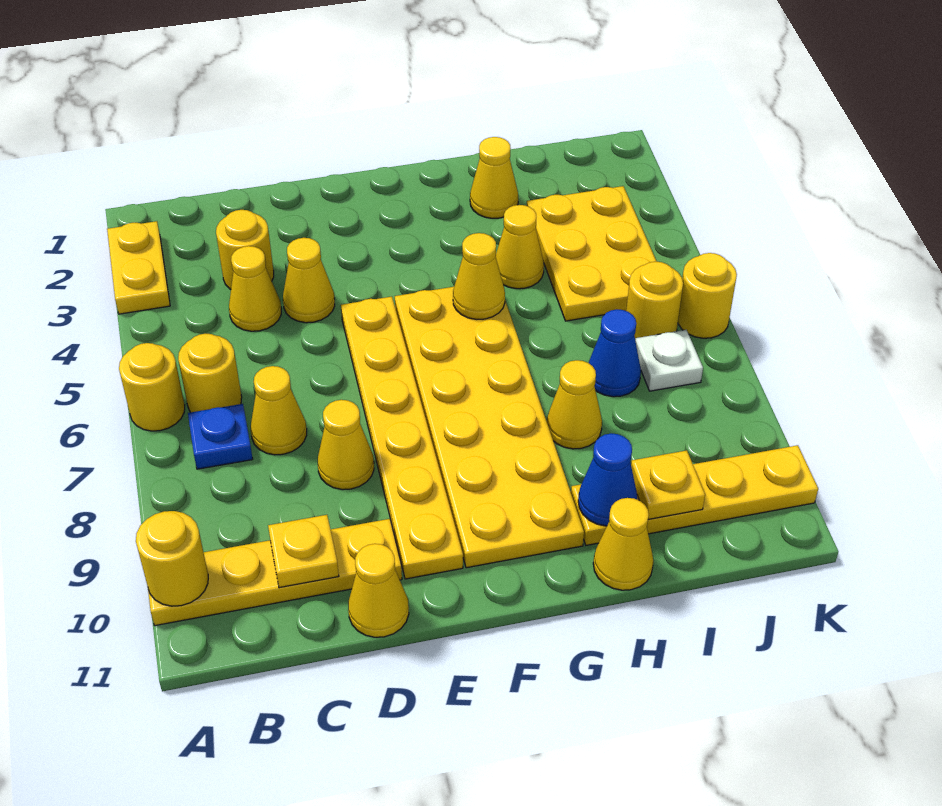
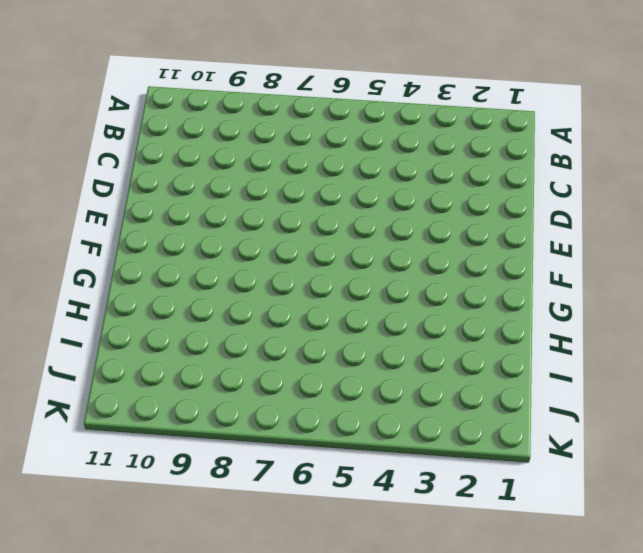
none -> yellow 1x2 plate [107,221,170,314]
none -> yellow 1x1 round brick [119,343,185,431]
none -> yellow 1x4 plate [148,519,402,626]

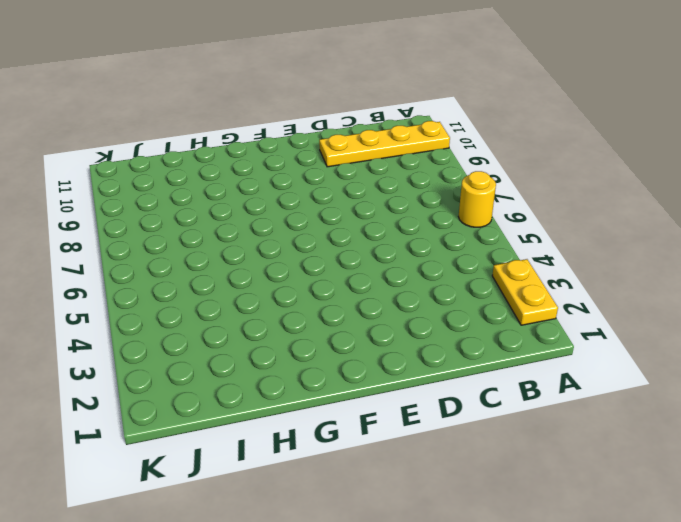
none -> yellow 1x1 round brick [178,334,242,412]
none -> blue 1x1 plate [188,404,253,469]
none -> yellow 1x1 round brick [216,210,274,289]

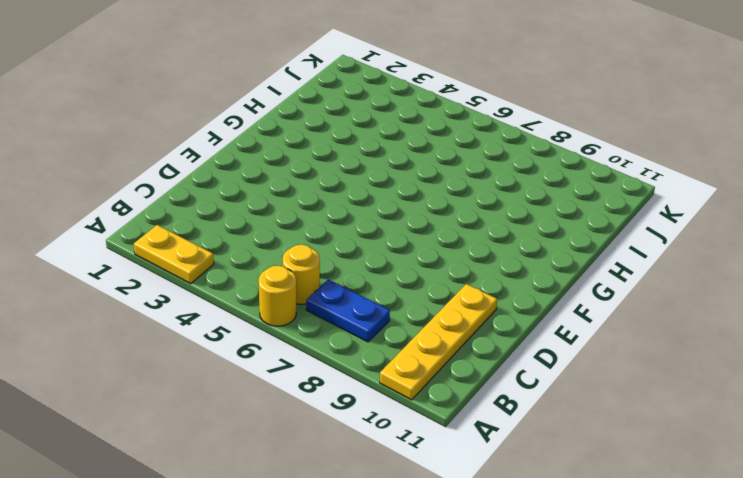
blue 1x2 plate [306,279,390,342] -> blue 1x1 plate [188,404,253,469]
none -> yellow 1x1 round brick [216,210,274,289]
none -> yellow 1x1 cone [229,246,281,331]
none -> yellow 1x1 cone [251,366,307,455]

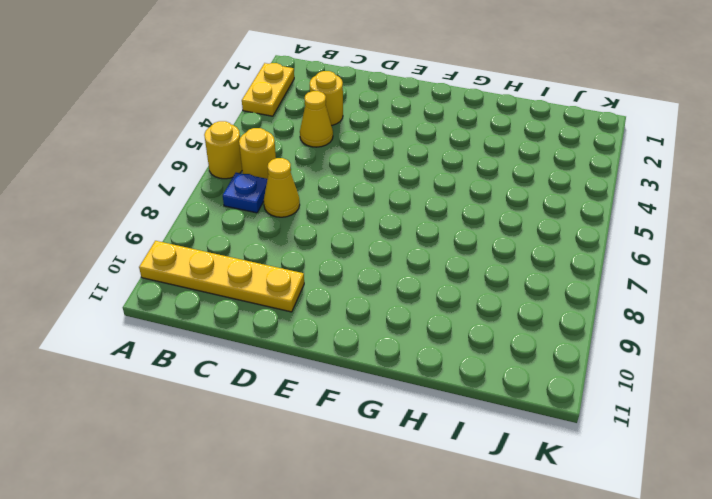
none -> yellow 1x1 cone [283,238,335,323]
none -> yellow 1x1 cone [318,400,374,490]
none -> yellow 1x1 cone [348,544,409,637]

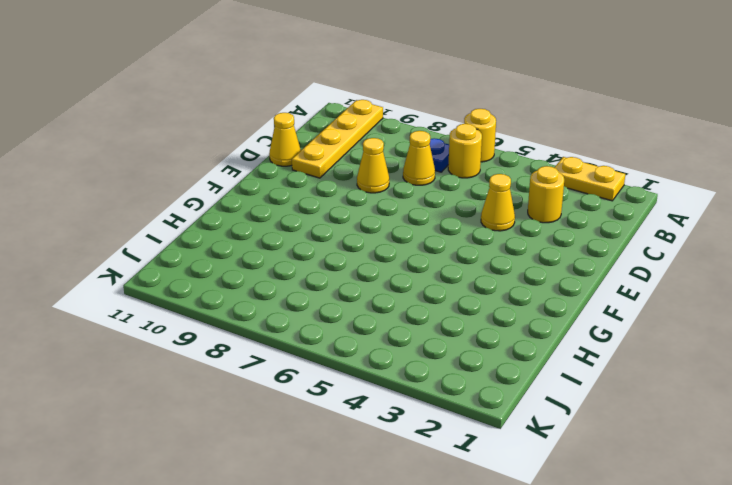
none -> yellow 1x1 cone [229,246,281,331]
none -> yellow 1x6 plate [341,297,463,579]
none -> yellow 2x6 plate [395,287,584,568]

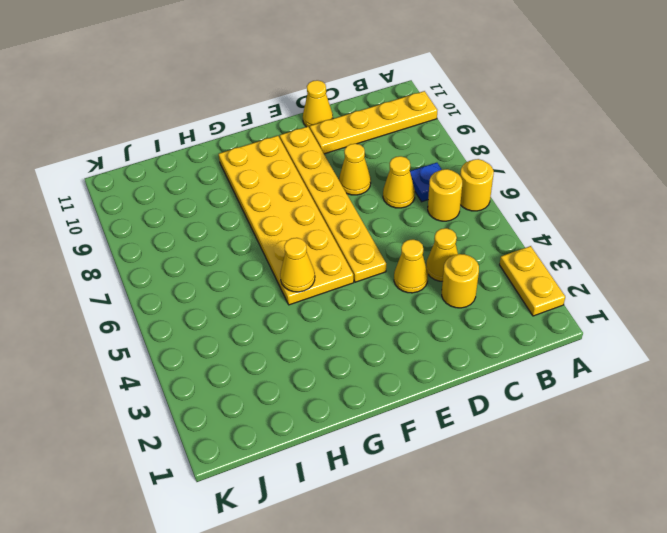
none -> yellow 1x1 cone [470,137,518,218]
none -> yellow 1x1 cone [496,205,544,289]
none -> yellow 1x1 cone [547,360,602,449]

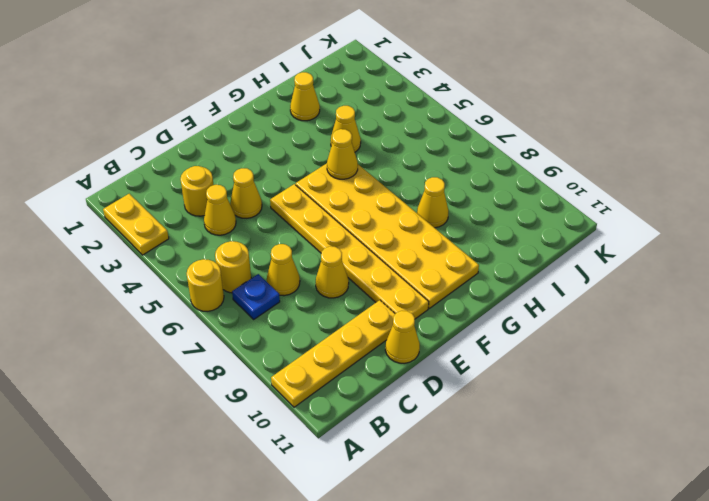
none -> yellow 1x4 plate [571,445,818,545]
none -> yellow 1x1 cone [593,498,653,590]
none -> yellow 2x3 plate [527,186,657,321]

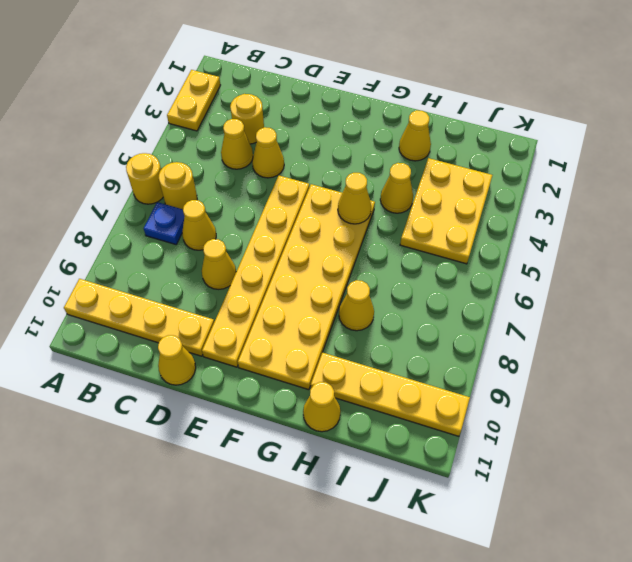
none -> blue 1x1 cone [589,310,641,397]
none -> yellow 1x1 round brick [626,262,683,339]
none -> white 1x1 plate [635,330,703,391]

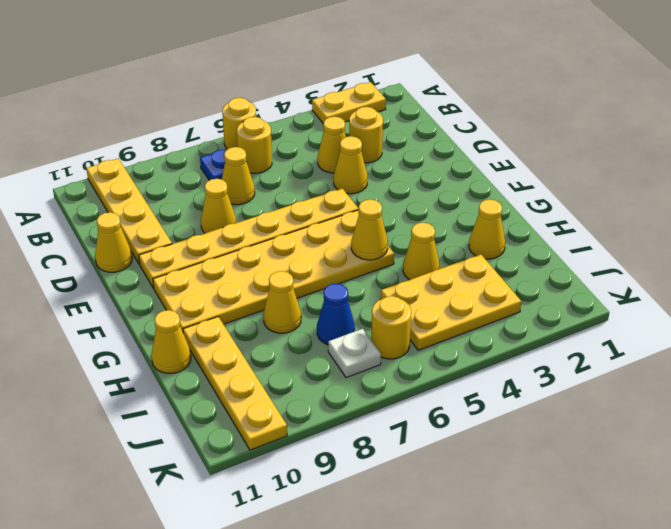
none -> yellow 1x1 round brick [678,253,737,338]
none -> yellow 1x1 round brick [136,511,208,606]
none -> yellow 1x1 plate [268,515,339,588]

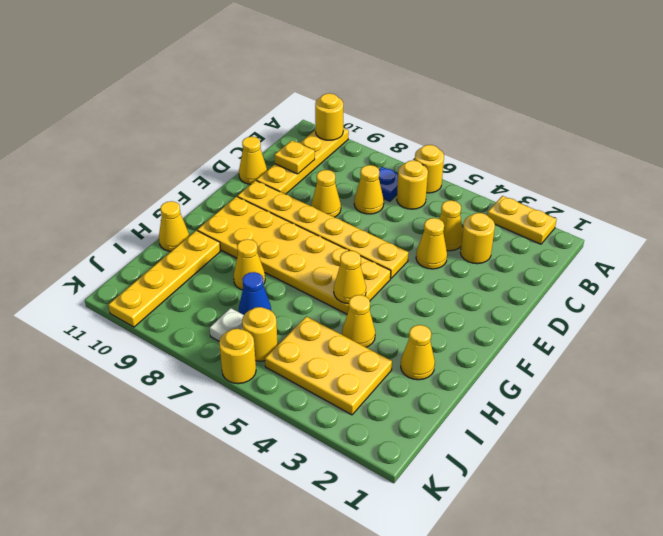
none -> blue 1x1 cone [578,433,637,526]
none -> yellow 1x1 plate [631,450,705,519]

